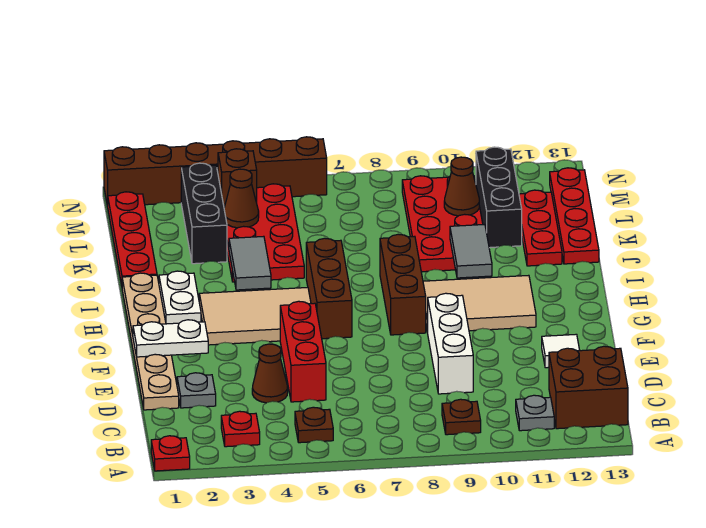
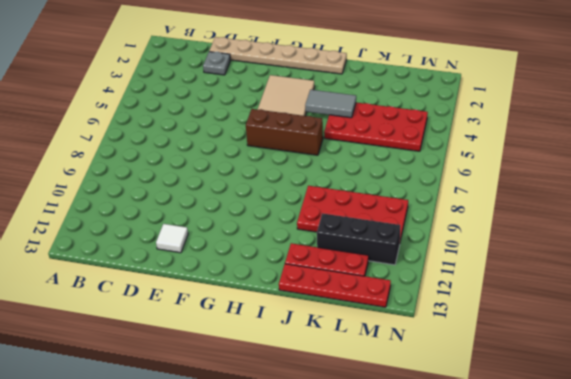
none -> red 1x1 plate [151,436,190,471]
none -> red 1x1 plate [221,411,260,447]
none -> brown 1x1 plate [295,407,333,443]
none -> brown 1x1 plate [442,399,481,435]

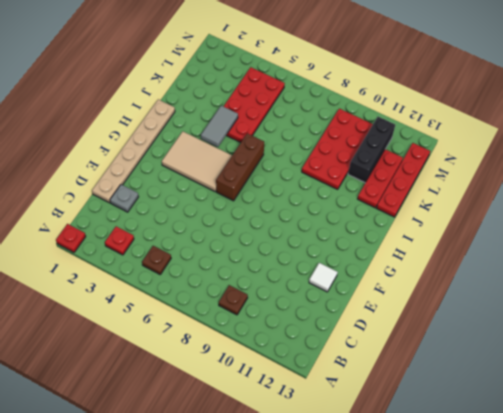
none -> grey 1x1 plate [516,395,554,431]
none -> brown 2x2 brick [549,346,628,429]
none -> brown 1x1 cone [252,344,288,403]
none -> red 1x3 brick [280,301,326,402]

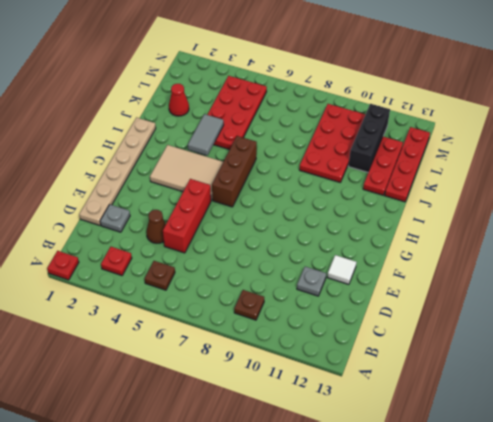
grey 1x1 plate [297,267,326,296] -> grey 1x1 plate moved to [516,395,554,431]
red 1x1 cone [169,84,189,116] -> none
none -> brown 2x2 brick [549,346,628,429]
none -> white 1x3 brick [428,293,473,394]
none -> brown 1x3 brick [380,234,426,335]
none -> tan 2x3 tile [423,275,536,333]

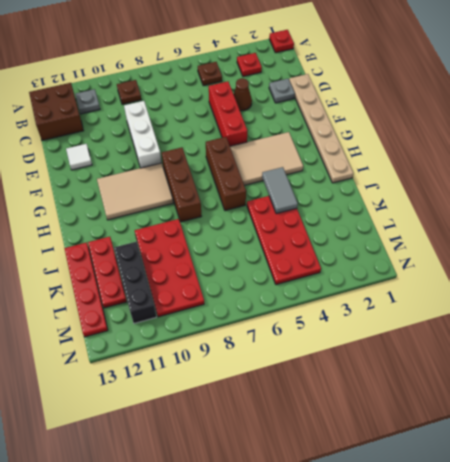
none -> white 1x2 plate [159,271,201,324]
none -> red 1x4 plate [108,192,157,285]
none -> black 1x3 brick [181,163,227,264]
none -> brown 1x6 brick [104,137,327,206]

